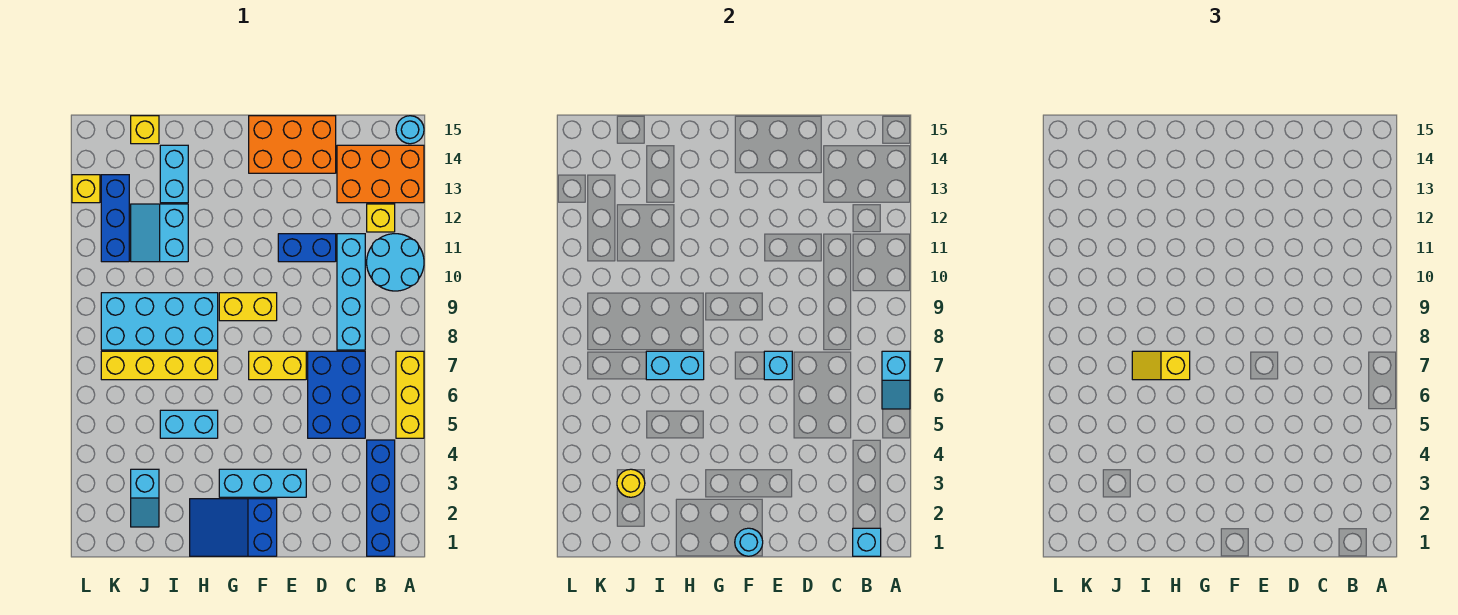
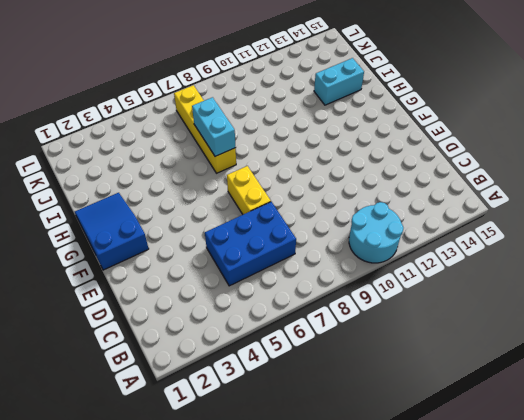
none -> yellow 1x3 brick [396,351,424,438]
none -> orange 2x3 brick [337,145,424,203]
none -> cyan 1x1 round brick [396,116,424,144]
none -> blue 1x4 brick [367,440,395,556]

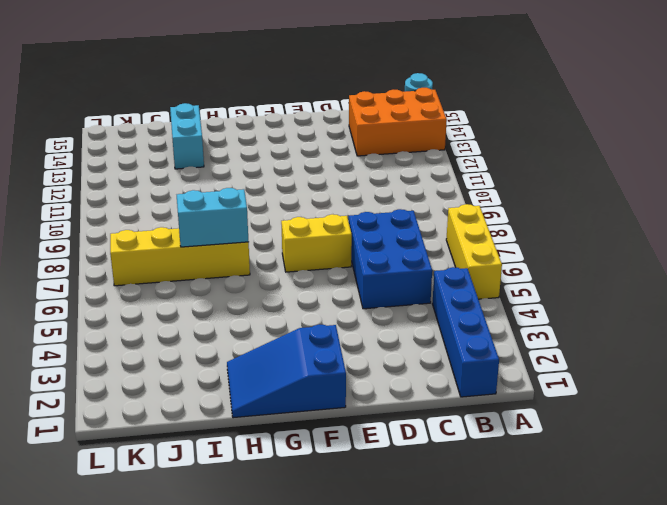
none -> cyan 2x2 round brick [367,234,424,291]
none -> yellow 1x1 brick [367,204,395,232]
none -> cyan 1x4 brick [337,234,365,350]
none -> blue 1x2 brick [278,234,336,262]

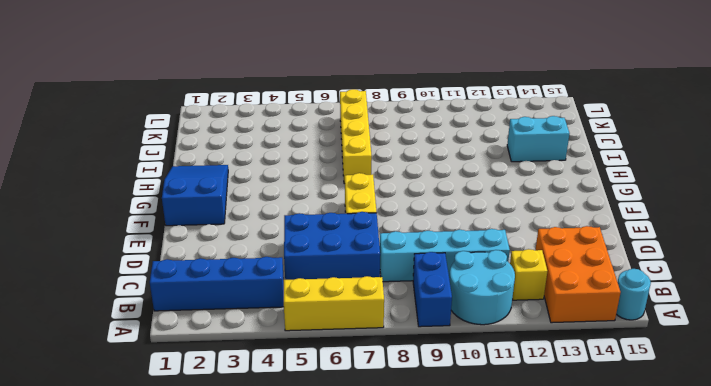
blue 1x2 brick [413,252,452,327] -> blue 1x2 brick moved to [278,234,336,262]
none -> orange 2x3 brick [249,116,336,173]
none -> cyan 1x3 brick [219,469,306,497]
none -> yellow 1x2 brick [219,293,277,321]
none -> cyan 1x2 brick [160,410,218,438]

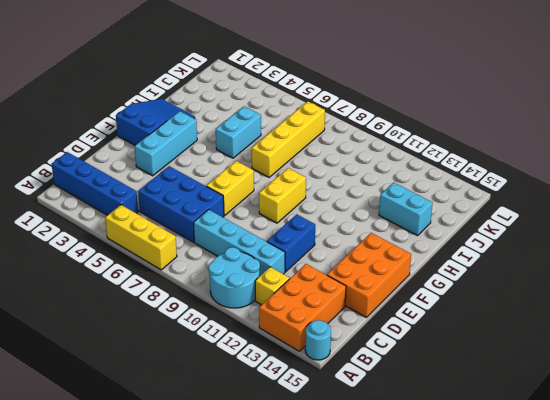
none -> cyan 2x4 brick [101,293,218,350]
none -> cyan 2x2 slope [131,204,188,262]
none -> cyan 1x2 slope [131,469,159,527]
none -> yellow 1x1 brick [131,116,159,144]

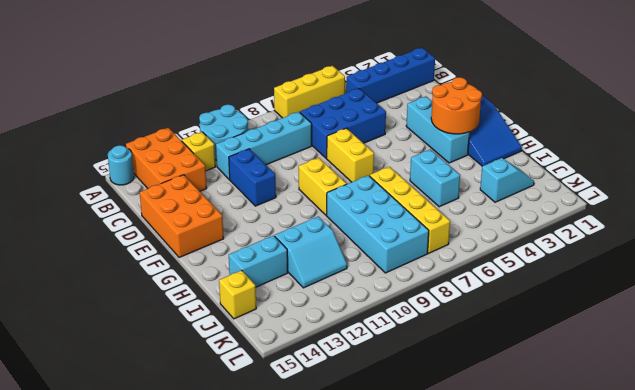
orange 2x2 round brick [431,77,482,134] -> none
none -> blue 1x3 brick [101,175,129,262]
none -> yellow 1x1 brick [72,175,100,203]
none -> cyan 1x2 slope [882,351,910,409]
none -> cyan 1x1 brick [853,528,881,556]

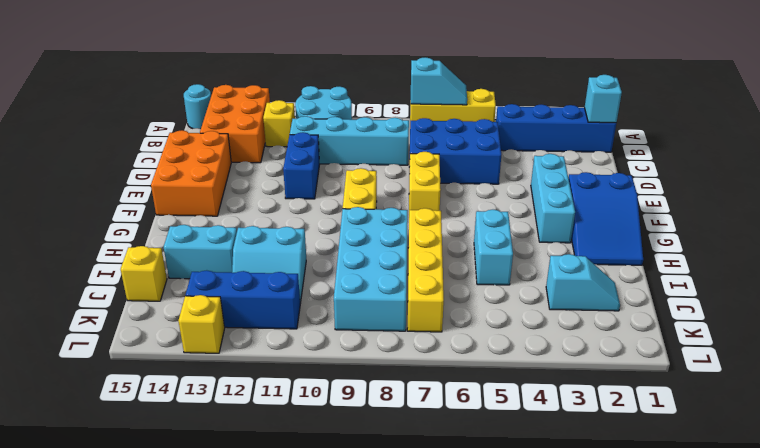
none -> cyan 1x1 brick [764,351,792,380]
none -> cyan 1x1 round brick [735,528,763,556]
none -> cyan 1x2 brick [646,351,704,380]
none -> yellow 1x1 round brick [617,469,645,497]

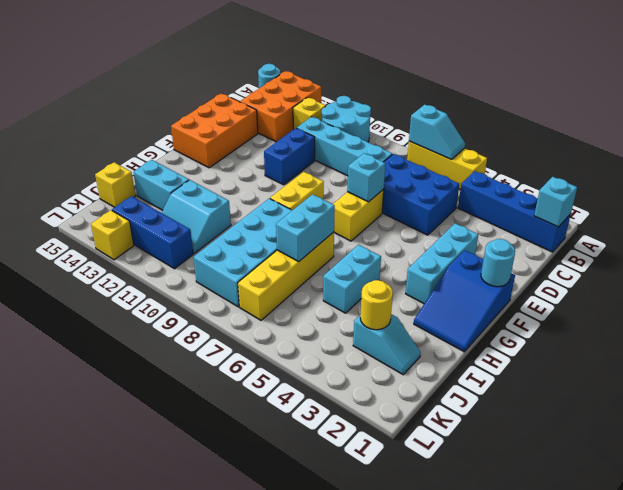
none -> yellow 1x2 slope [1132,351,1190,380]

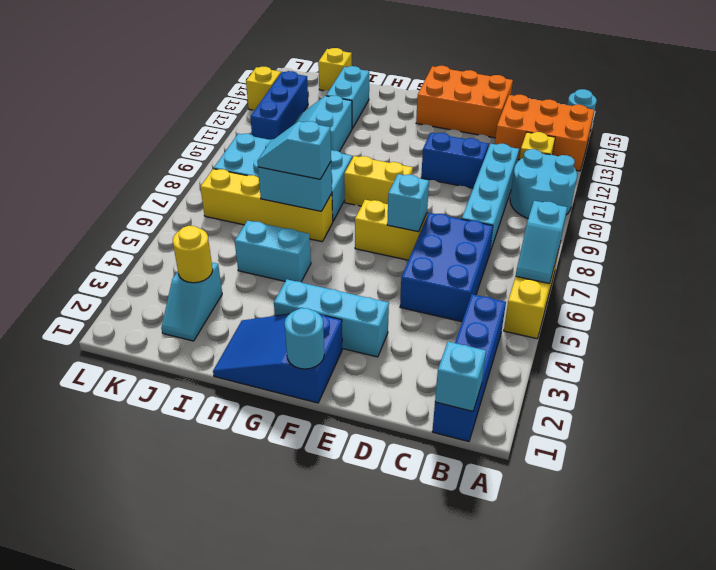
cyan 1x2 slope [257,121,331,179] -> yellow 1x2 slope [1132,351,1190,380]

